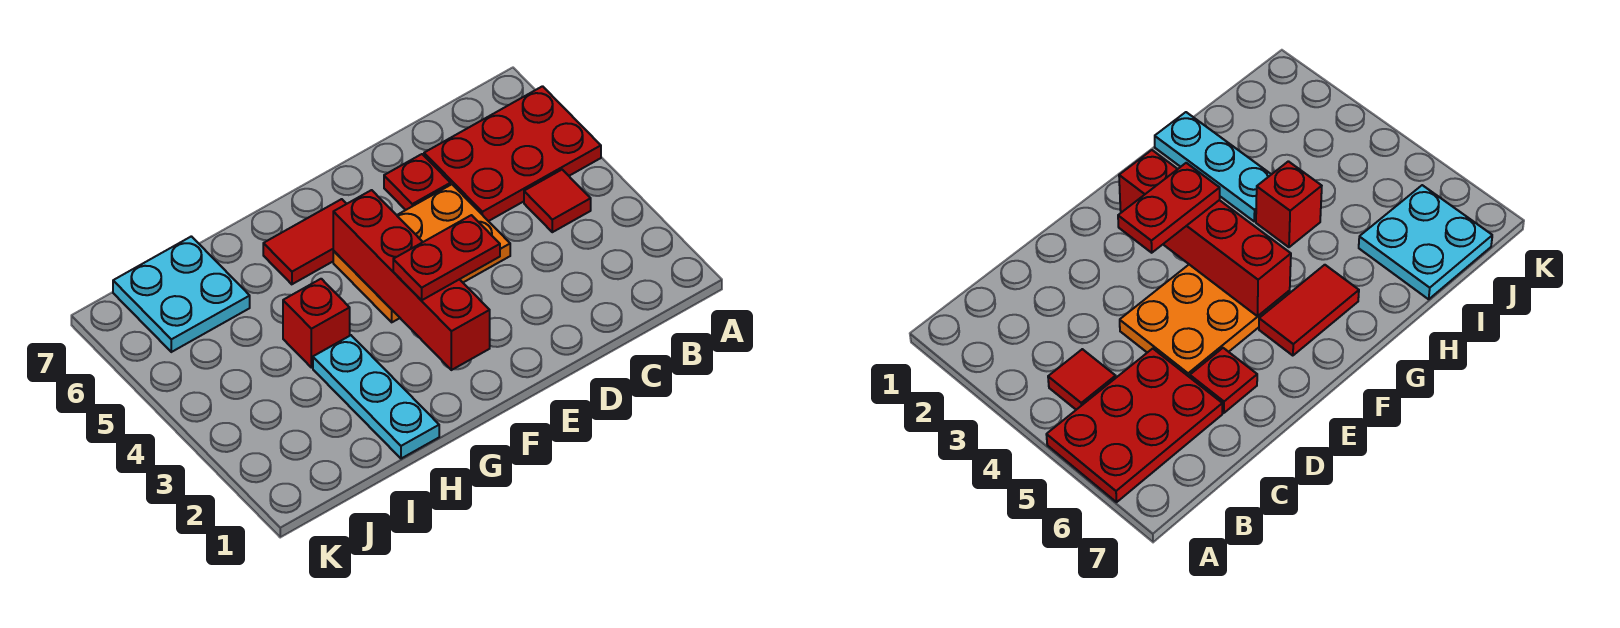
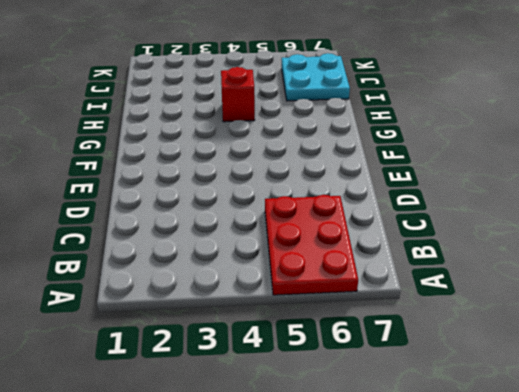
none -> red 1x1 tile [524,170,591,232]
none -> orange 2x3 plate [333,184,510,322]

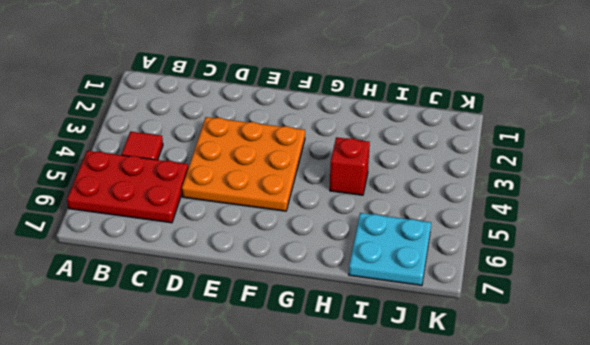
orange 3x3 plate [182,117,305,211] -> orange 2x3 plate [333,184,510,322]
none -> red 1x1 plate [384,154,451,210]
none -> red 1x2 tile [263,199,346,284]

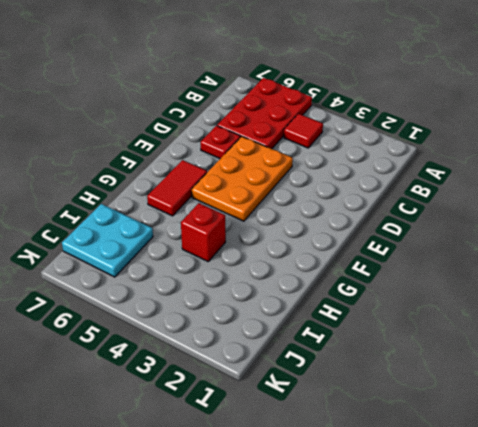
none -> cyan 1x3 plate [313,335,439,459]
none -> red 1x4 brick [333,190,490,370]

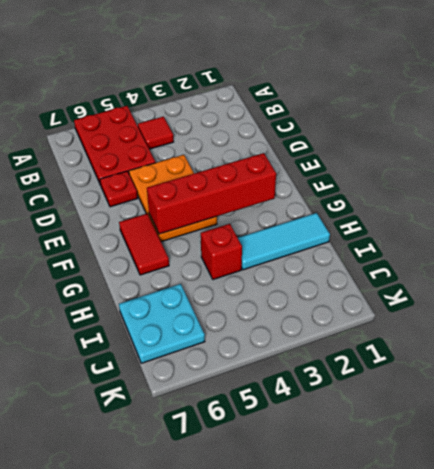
cyan 1x3 tile [238,213,330,270] -> cyan 1x3 plate [313,335,439,459]
none -> red 1x2 plate [393,215,500,300]

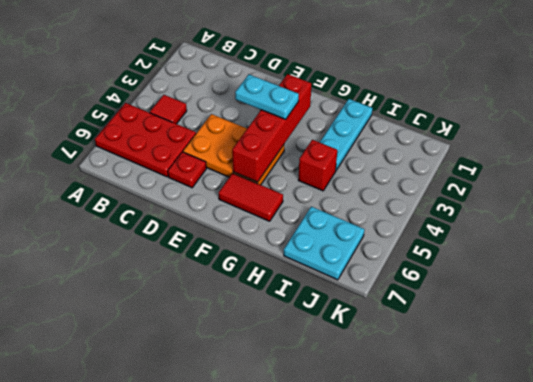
cyan 1x2 plate [235,74,299,119] -> red 1x2 plate [393,215,500,300]

